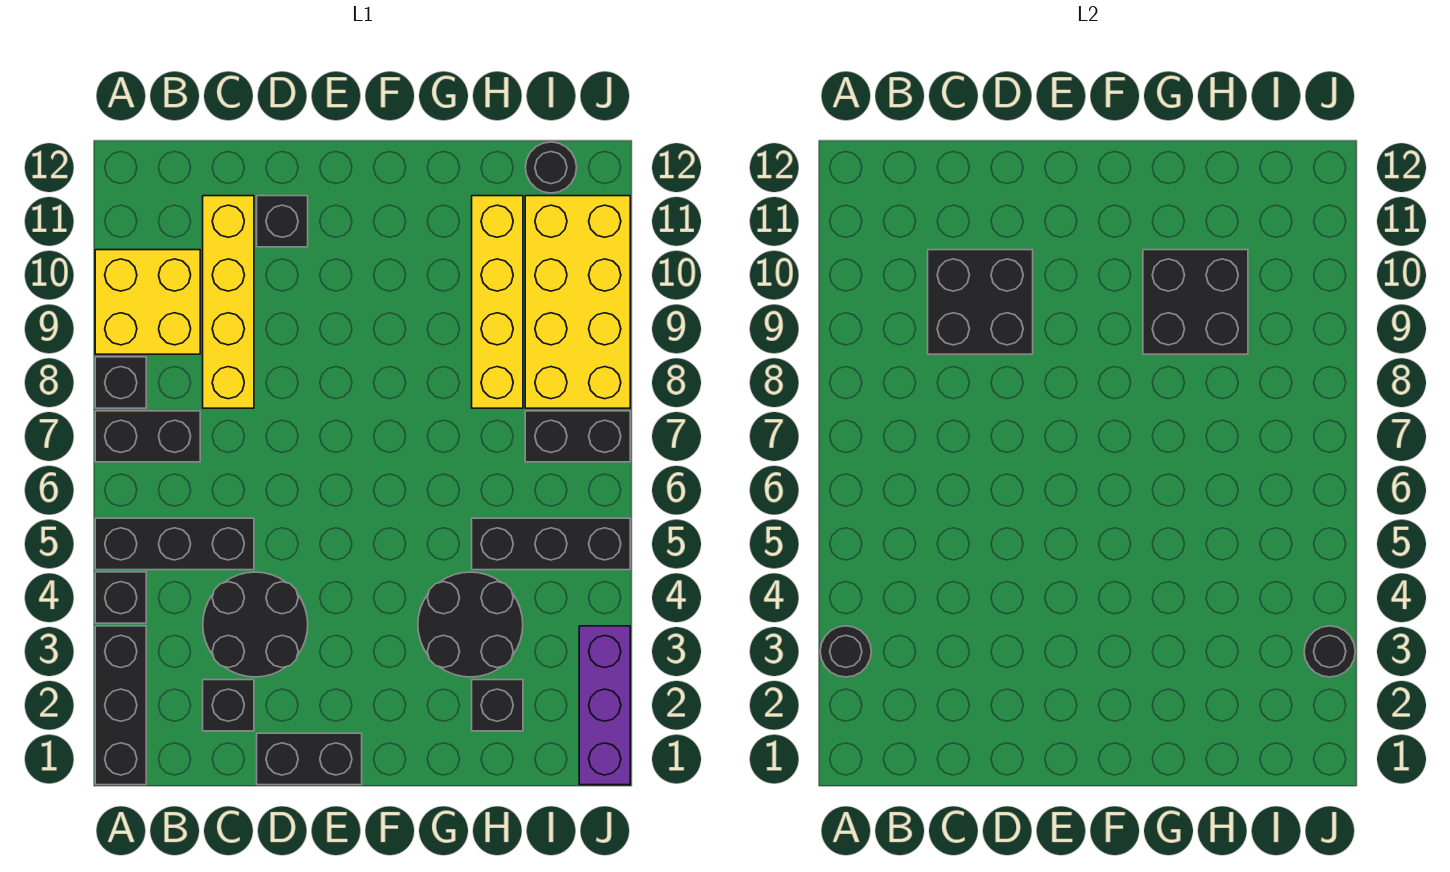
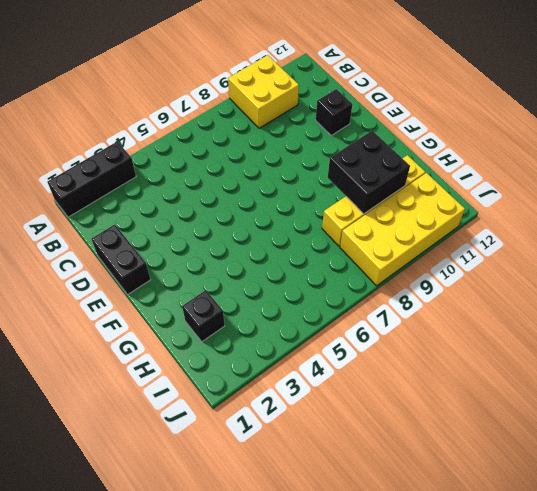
none -> black 1x1 brick [95,572,146,623]
none -> black 1x3 brick [95,518,254,570]
none -> black 1x2 brick [95,411,200,462]

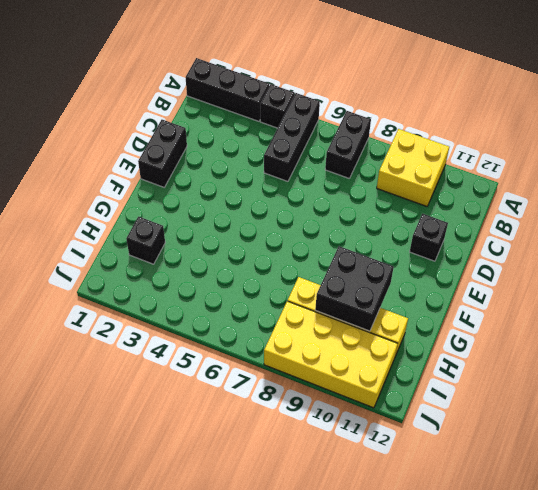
none -> black 1x1 brick [95,357,146,408]
none -> black 1x1 brick [203,680,254,731]
none -> black 2x2 round brick [203,572,308,677]

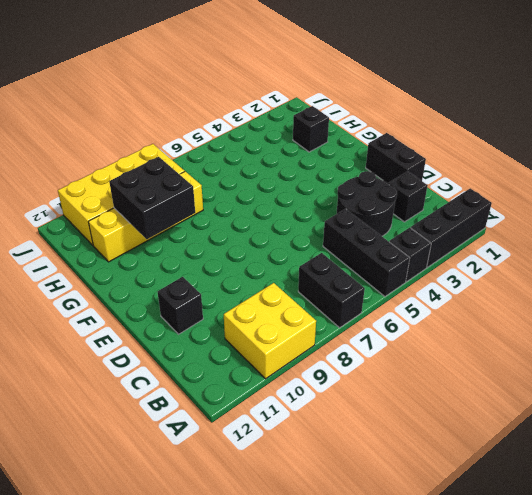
none -> black 1x1 brick [95,357,146,408]
none -> yellow 1x4 brick [203,196,254,408]
none -> black 2x2 round brick [418,572,523,677]

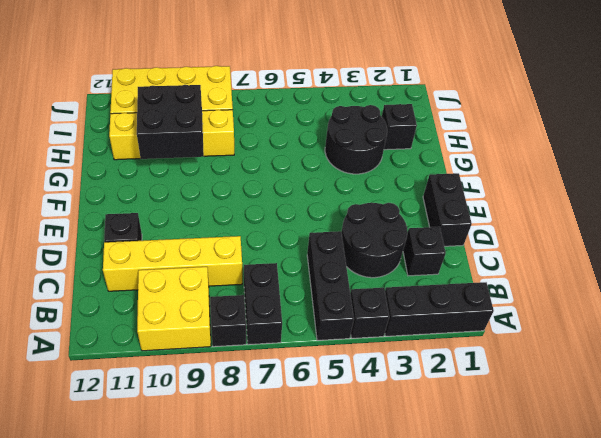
none -> black 1x3 brick [472,518,630,570]
none -> black 1x2 brick [525,411,630,462]
none -> black 1x1 round brick [525,142,577,193]

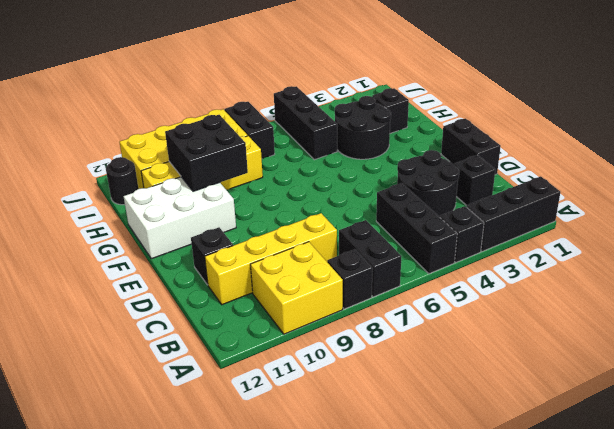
white 2x3 brick [124,177,236,259] -> none
none -> purple 1x3 brick [579,626,630,785]
none -> black 1x1 round brick [820,626,871,677]
none -> black 2x2 brick [928,250,1033,354]

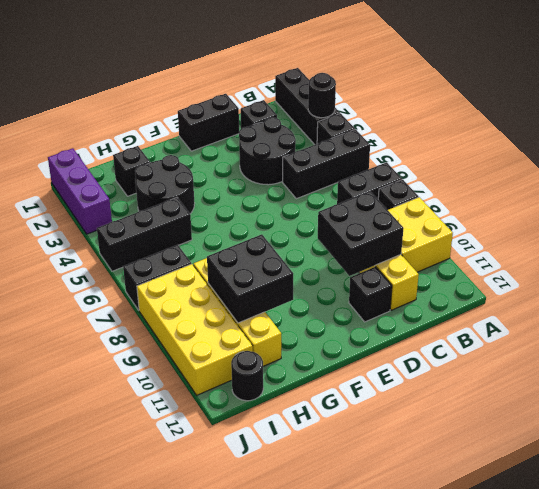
none -> black 1x1 round brick [1304,626,1355,677]

